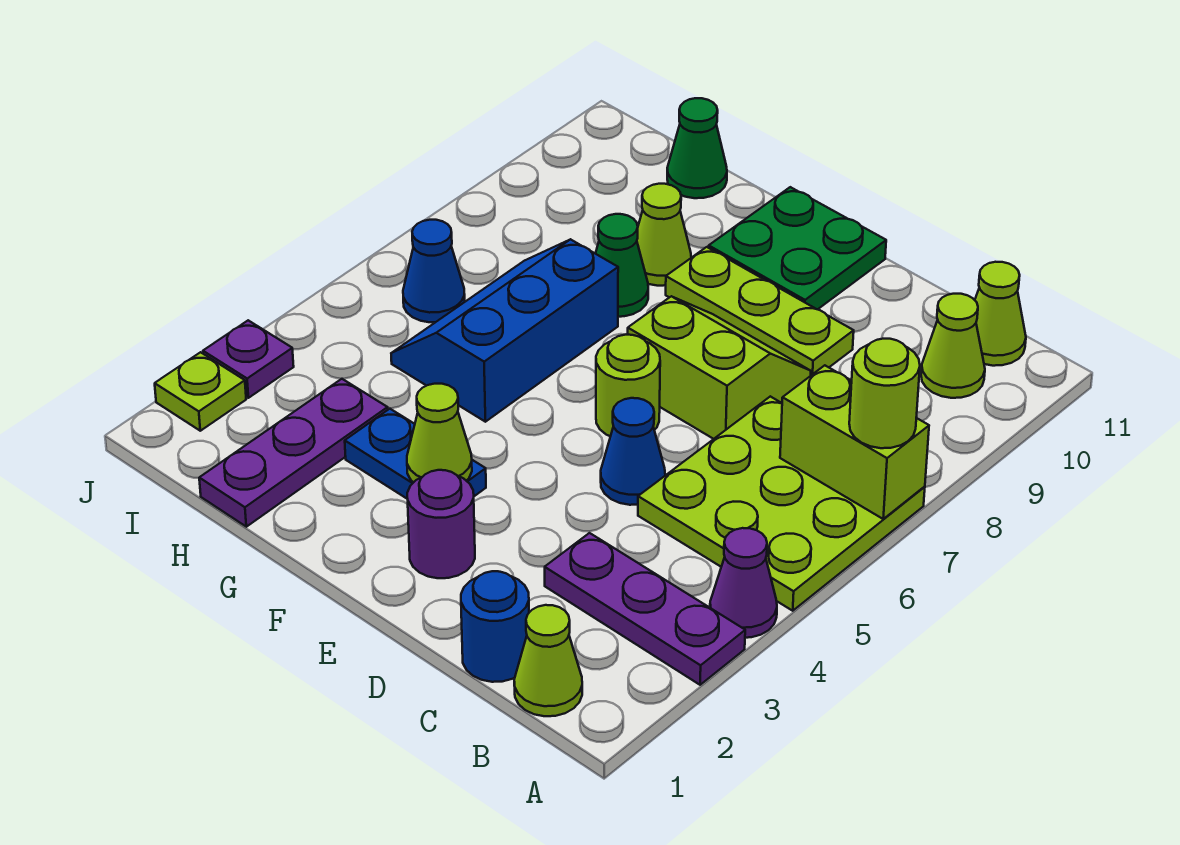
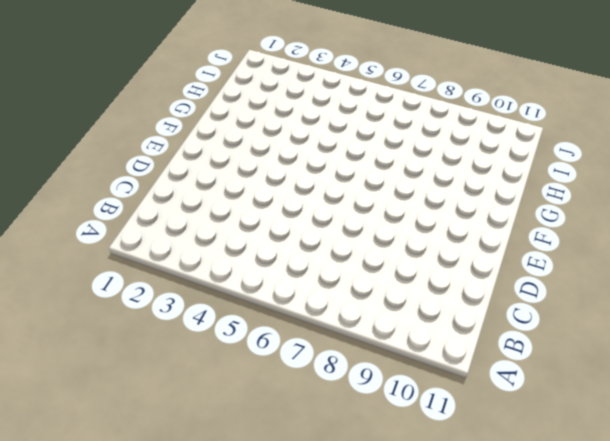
none -> purple 1x3 plate [545,533,745,685]
none -> purple 1x1 cone [710,528,777,638]
none -> lime 3x3 plate [638,396,925,611]

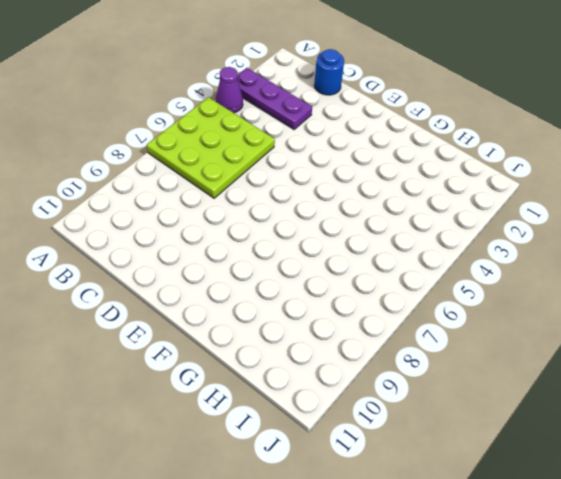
none -> lime 1x1 cone [514,605,582,716]
none -> lime 1x1 cone [921,294,985,398]
none -> lime 1x1 cone [975,262,1026,366]

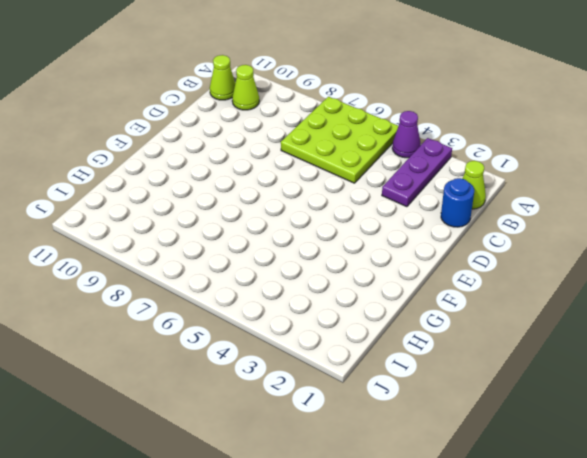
none -> blue 1x1 cone [601,398,665,505]
none -> lime 2x2 slope [628,296,811,439]
none -> lime 1x3 plate [666,247,854,375]

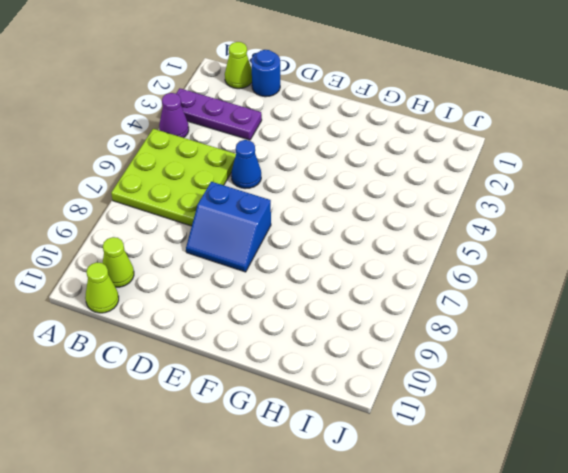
blue 2x2 slope [186,182,271,272] -> lime 2x2 slope [628,296,811,439]
none -> lime 1x3 plate [666,247,854,375]
none -> purple 1x1 round brick [407,470,475,578]
none -> lime 1x1 round brick [596,334,660,436]

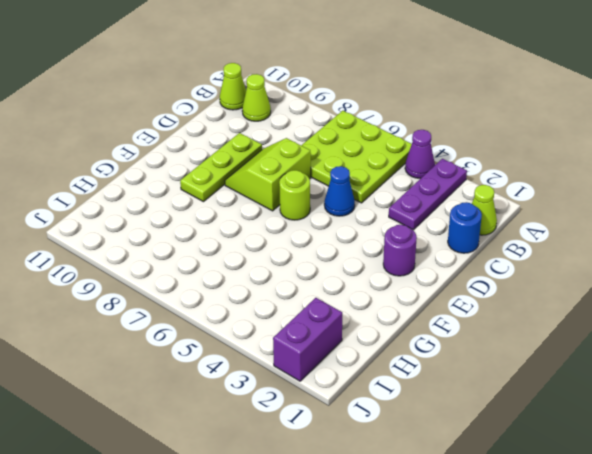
purple 1x2 brick [273,298,342,381] -> lime 1x1 plate [155,352,246,431]
none -> green 2x2 plate [708,187,886,309]
none -> blue 1x2 plate [345,409,486,499]
none -> blue 2x3 slope [391,239,618,422]

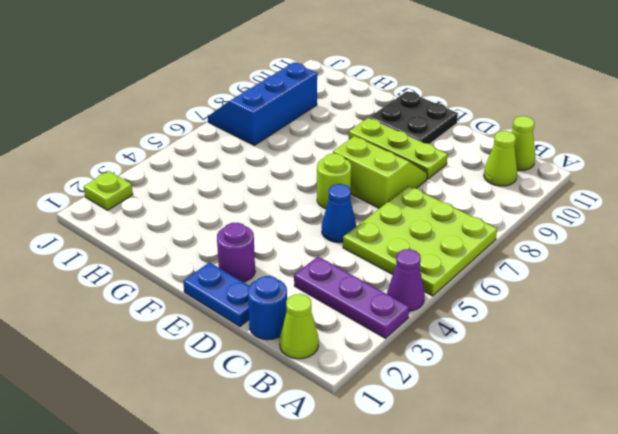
blue 1x2 plate [183,262,249,326] -> blue 1x2 plate moved to [345,409,486,499]
black 2x2 plate [369,91,458,144] -> green 2x2 plate [708,187,886,309]
blue 2x3 slope [208,63,317,145] -> blue 2x3 slope moved to [391,239,618,422]
none -> green 1x1 cone [596,214,648,317]
none -> lime 1x1 cone [637,184,691,286]
none -> purple 1x3 plate [199,379,388,527]

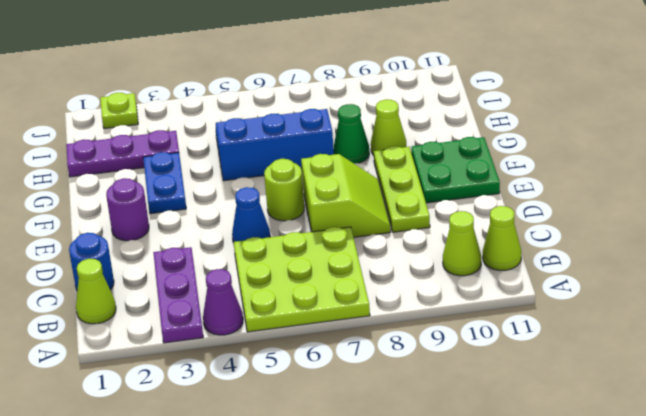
none -> green 1x1 cone [667,98,727,198]
none -> blue 1x1 cone [403,220,465,322]
none -> purple 1x1 plate [203,320,294,398]

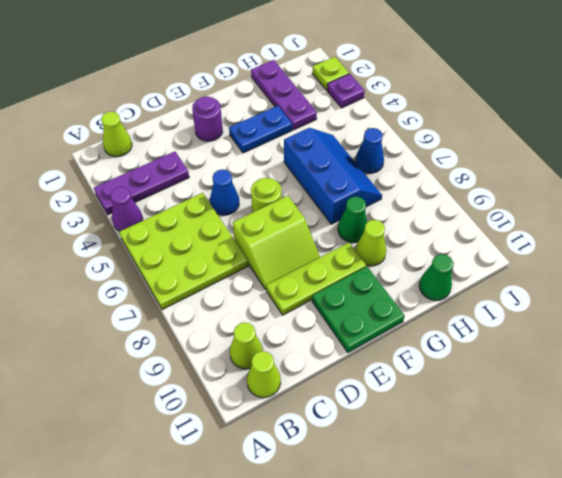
none -> blue 1x1 round brick [461,571,529,682]
none -> lime 1x2 brick [780,365,929,519]
none -> lime 1x1 cone [407,384,472,482]

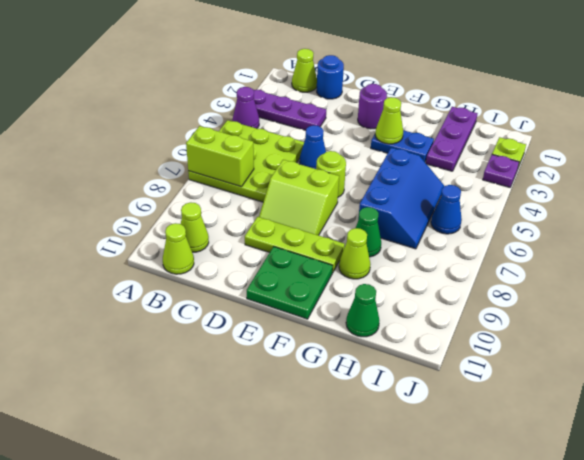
none -> lime 1x1 round brick [849,339,920,448]

